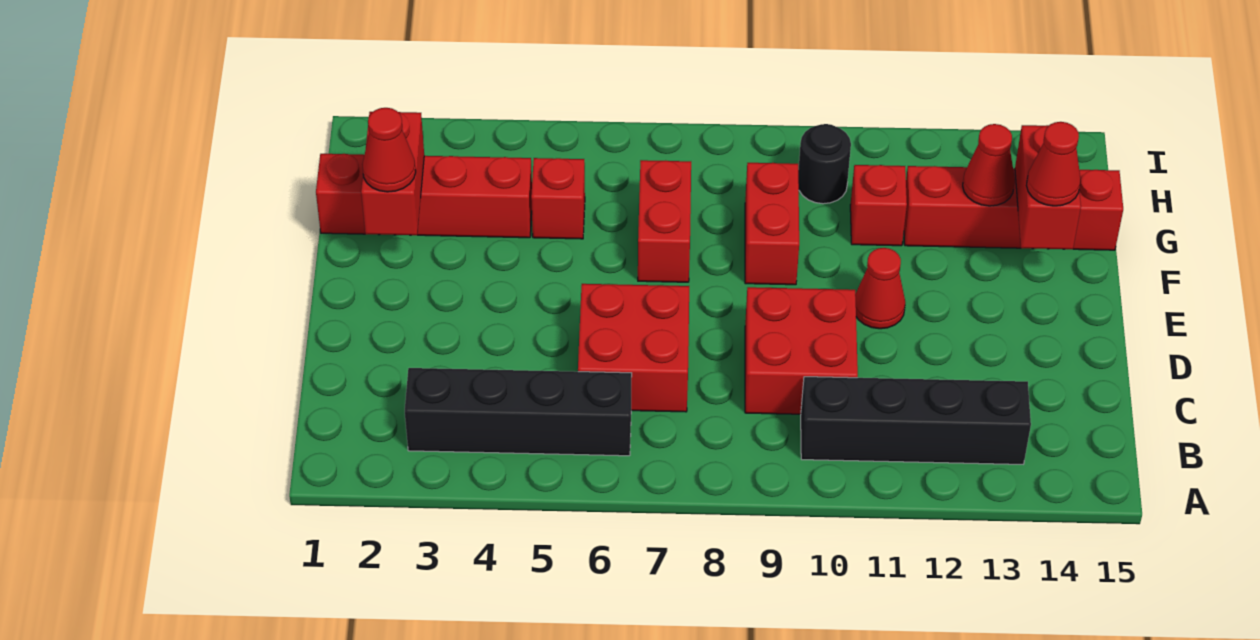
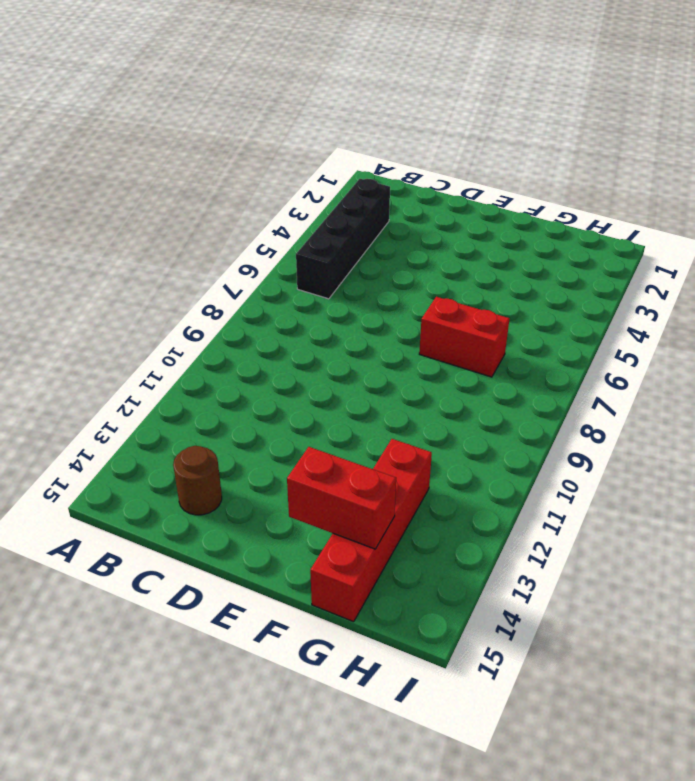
brown 1x1 round brick [173,446,222,515] -> none
none -> black 1x4 brick [801,377,1031,464]
none -> red 2x2 brick [578,284,689,412]
none -> red 2x2 brick [745,287,858,414]

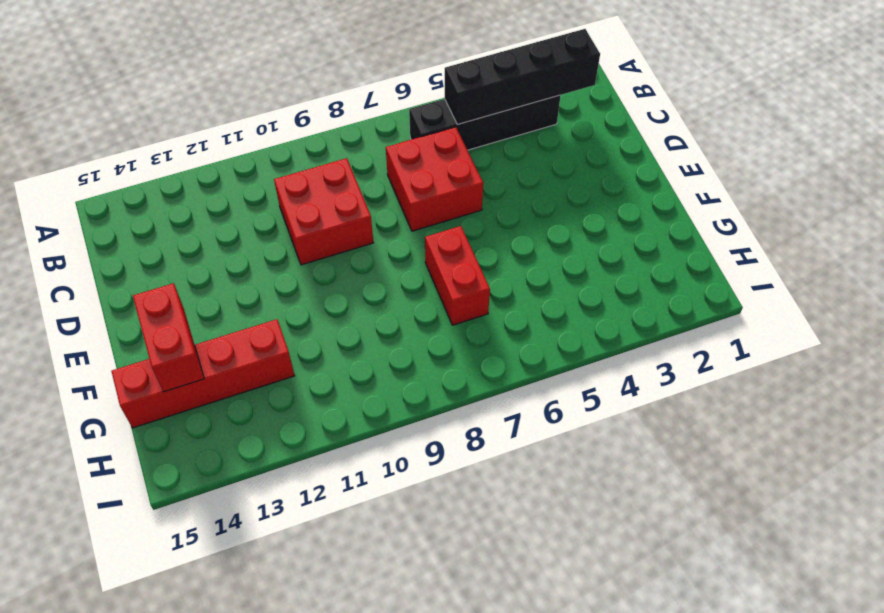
black 1x4 brick [445,29,600,125] -> black 1x4 brick moved to [801,377,1031,464]
none -> red 1x1 cone [855,248,905,329]
none -> red 1x2 brick [745,163,799,285]
none -> red 1x4 brick [316,154,532,238]

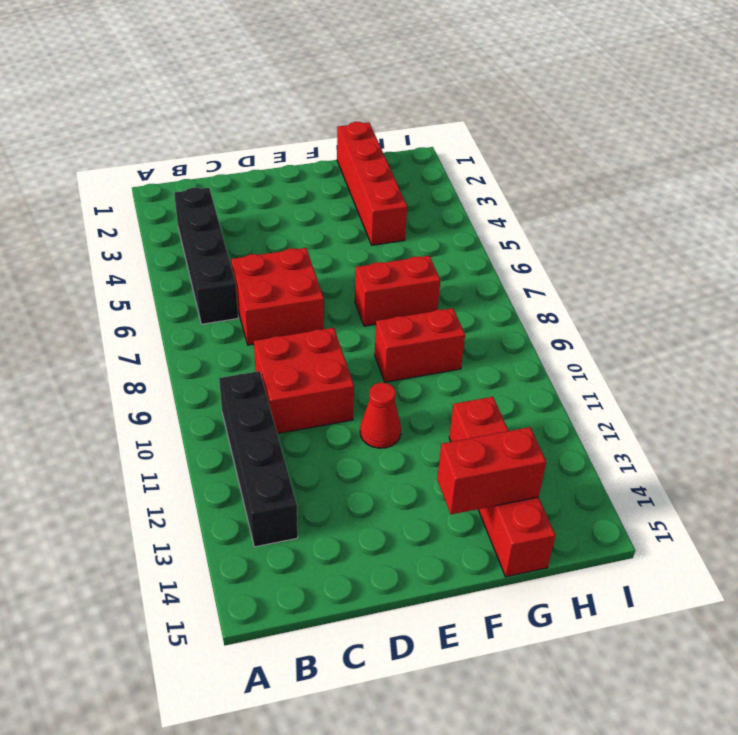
none -> red 1x1 brick [531,158,585,239]
none -> red 1x1 brick [850,165,907,246]
none -> black 1x1 round brick [798,124,851,204]

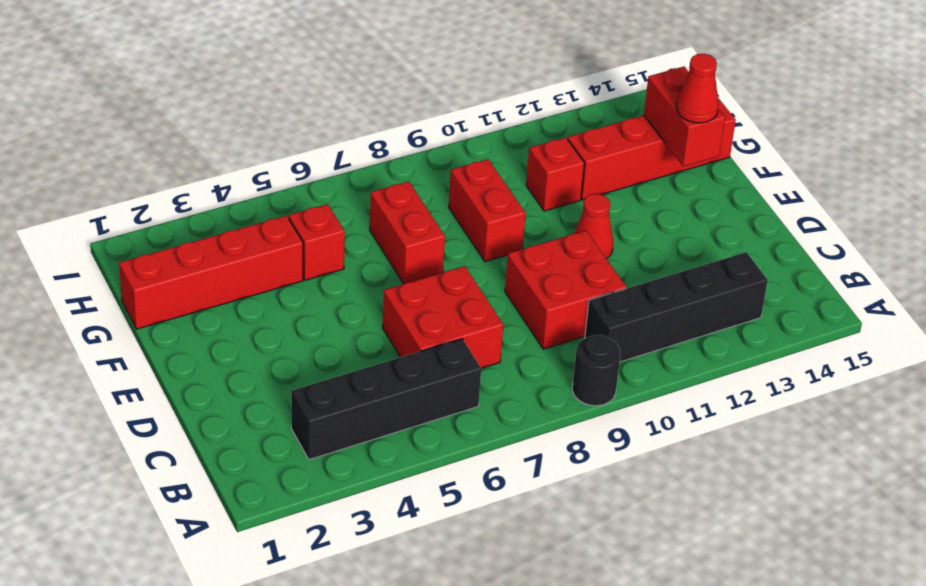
black 1x1 round brick [572,335,620,406] -> black 1x1 round brick moved to [798,124,851,204]
none -> red 1x2 brick [361,112,424,235]
none -> red 1x1 cone [963,124,1015,206]
none -> red 1x1 cone [362,108,416,192]

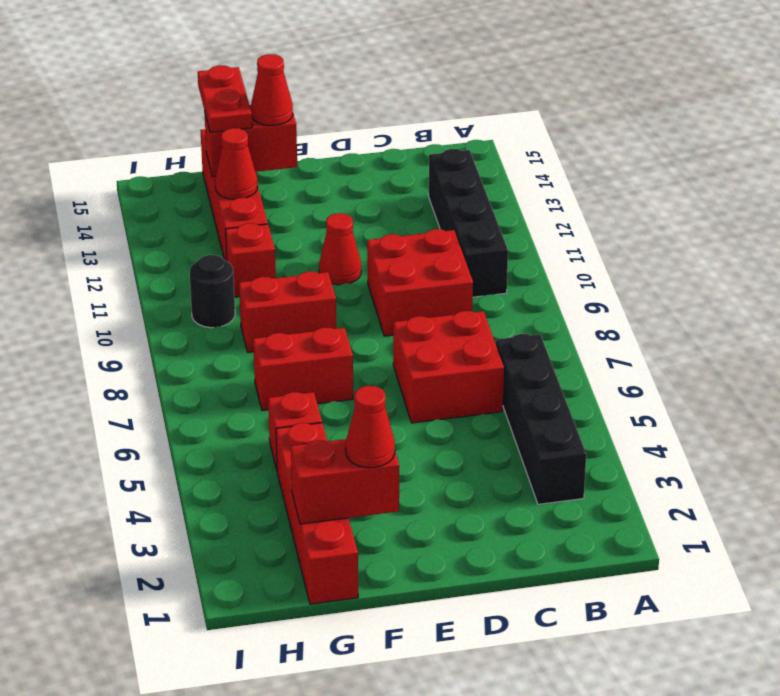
red 1x2 plate [198,65,252,132] -> none

